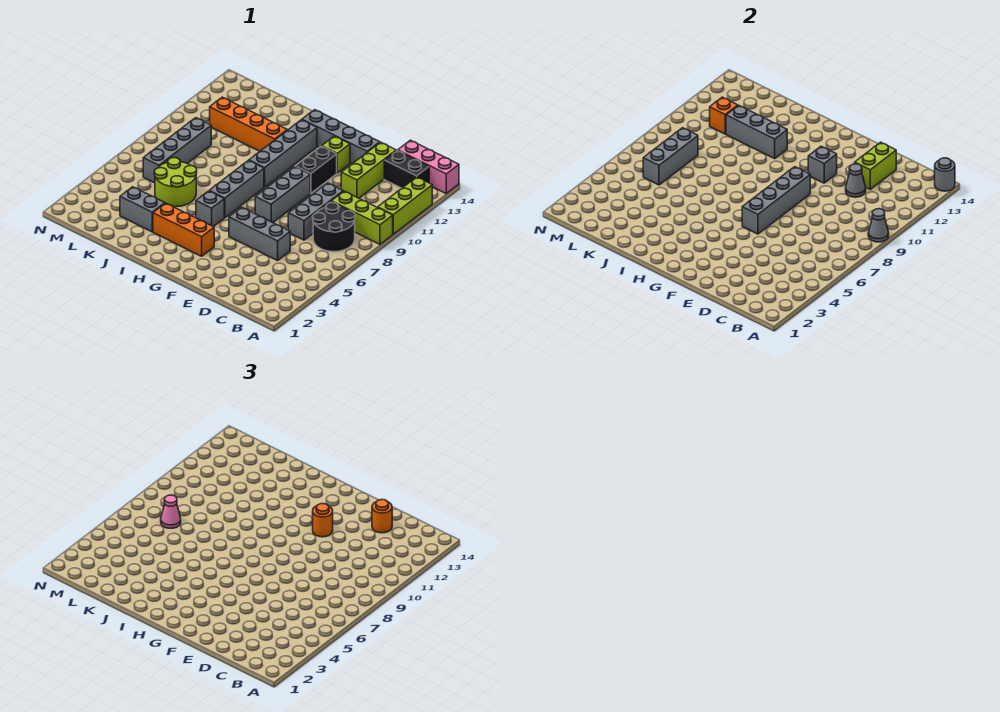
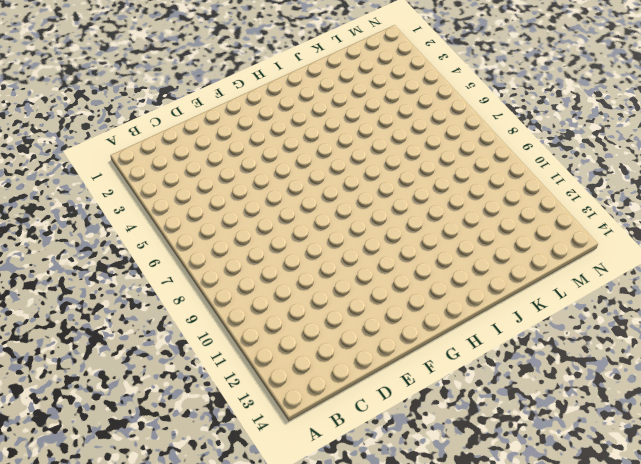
none -> lime 1x3 brick [331,191,393,244]
none -> lime 1x3 brick [378,177,432,234]
none -> pink 1x3 brick [398,140,459,193]
none -> black 2x2 round brick [313,203,355,252]

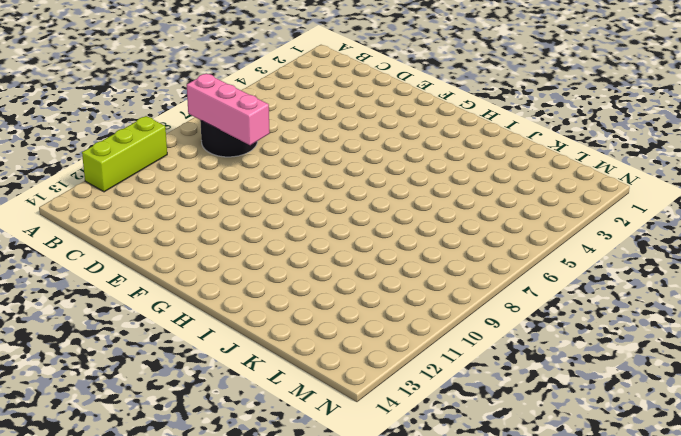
pink 1x3 brick [187,73,270,145] -> pink 1x3 brick moved to [398,140,459,193]
none -> lime 1x3 brick [331,191,393,244]
none -> black 1x2 brick [384,150,429,188]
none -> grey 1x3 brick [229,207,290,261]
none -> grey 1x3 brick [288,183,343,240]

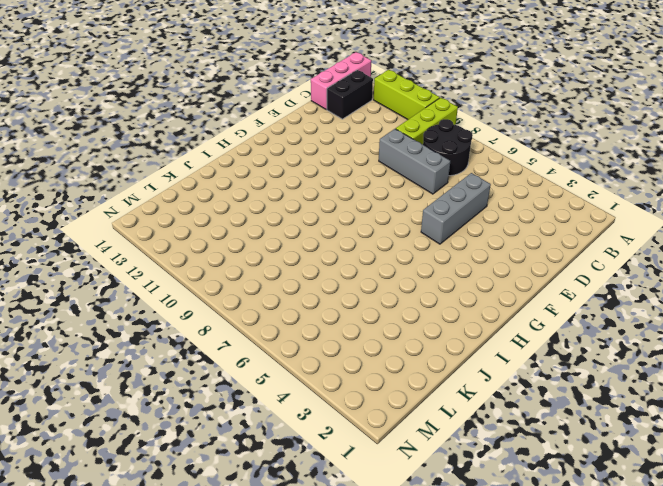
none -> lime 1x3 brick [341,142,396,198]
none -> grey 1x4 brick [302,110,380,164]
none -> grey 1x3 brick [255,167,310,223]
none -> black 1x2 brick [295,146,337,193]

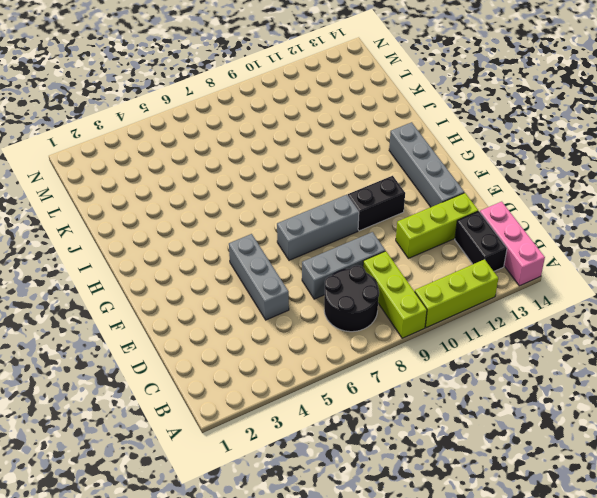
none -> lime 1x1 brick [322,136,350,173]
none -> orange 1x3 brick [153,203,214,256]
none -> grey 1x1 brick [196,191,224,227]
none -> grey 1x3 brick [210,160,264,218]

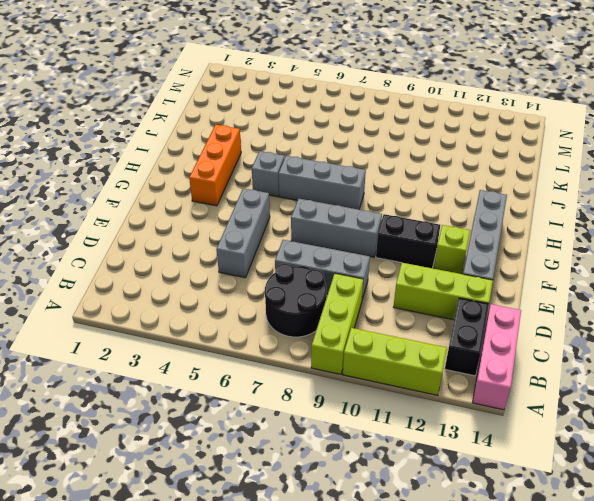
none -> grey 1x4 brick [249,120,317,187]
none -> orange 1x4 brick [210,97,287,151]
none -> grey 1x2 brick [120,187,165,232]
none -> lime 2x2 round brick [154,158,197,207]

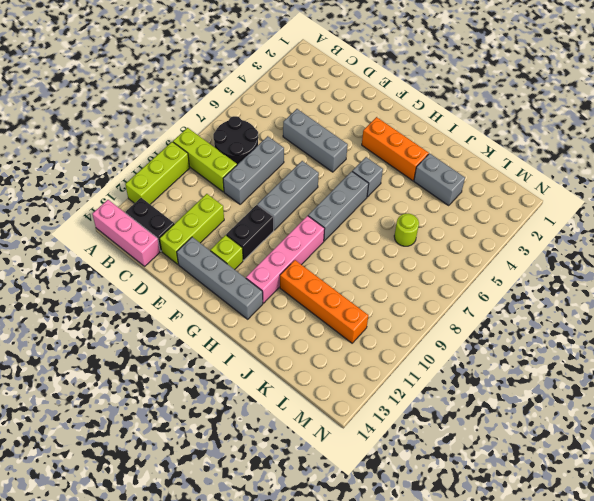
pink 1x4 brick [246,216,325,303] -> grey 1x4 brick [249,120,317,187]
lime 1x1 round brick [394,214,419,246] -> lime 2x2 round brick [154,158,197,207]
none -> grey 1x4 brick [143,118,211,183]
none -> grey 1x1 cone [868,209,889,242]
none -> grey 1x1 round brick [935,158,955,191]
none -> grey 1x1 cone [846,164,866,197]

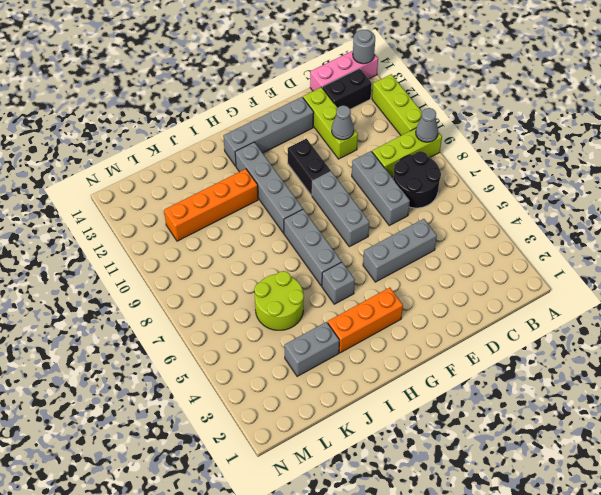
none -> lime 1x1 brick [322,136,350,173]
none -> grey 1x4 brick [143,118,211,183]
none -> lime 1x2 brick [855,142,896,189]
none -> grey 1x4 brick [742,167,810,234]

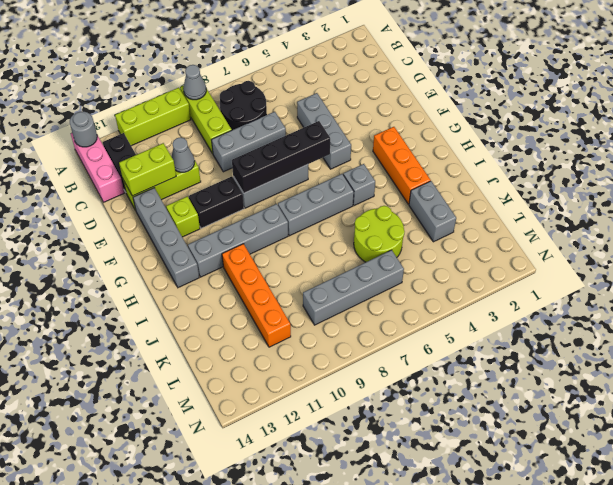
black 1x4 brick [232,121,330,193] -> grey 1x4 brick [742,167,810,234]
none -> grey 1x1 brick [808,146,837,183]
none -> grey 1x3 brick [726,105,787,159]
none -> grey 1x3 brick [643,128,698,185]
none -> orange 1x1 brick [710,97,738,134]

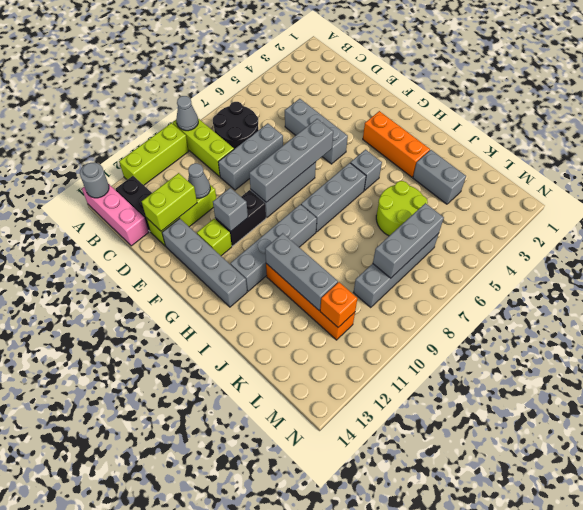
none -> orange 1x1 round brick [372,500,392,533]
none -> orange 1x1 round brick [313,504,333,537]
none -> pink 1x1 cone [161,495,181,528]

